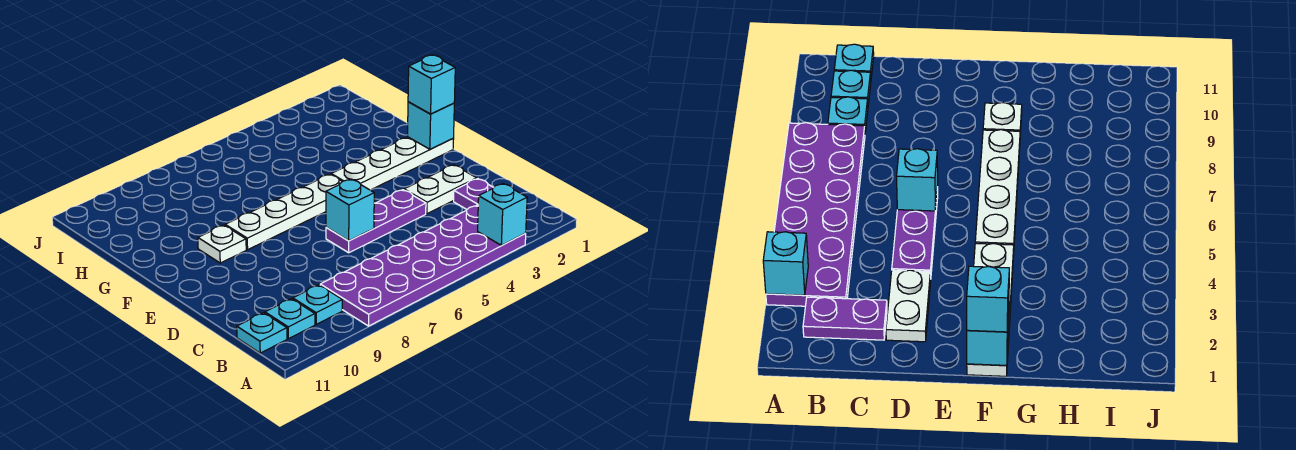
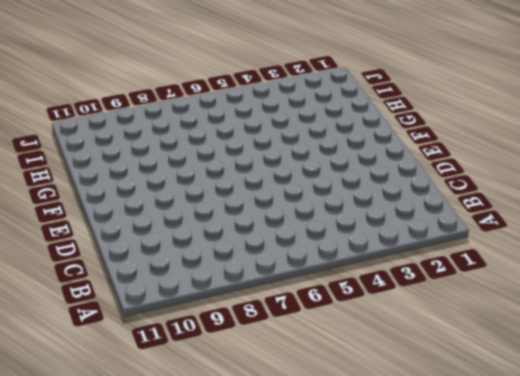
none -> purple 2x6 plate [320,205,526,326]
none -> purple 1x2 plate [454,179,493,209]
none -> cyan 1x1 plate [293,285,342,324]

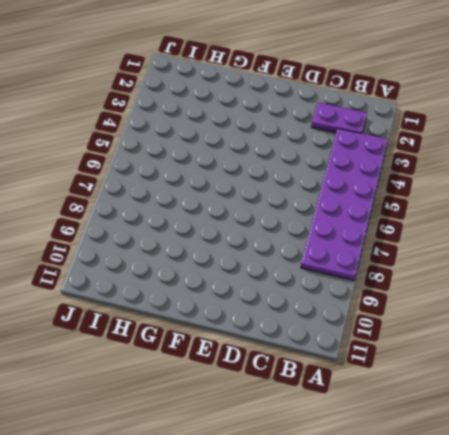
none -> cyan 1x1 plate [293,285,342,324]
none -> cyan 1x1 plate [265,299,315,339]
none -> cyan 1x1 plate [237,313,287,353]

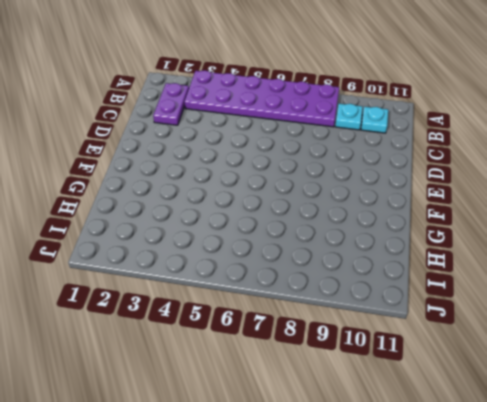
none -> cyan 1x1 plate [237,313,287,353]
none -> white 1x2 plate [404,165,477,214]
none -> purple 1x3 plate [326,190,426,253]

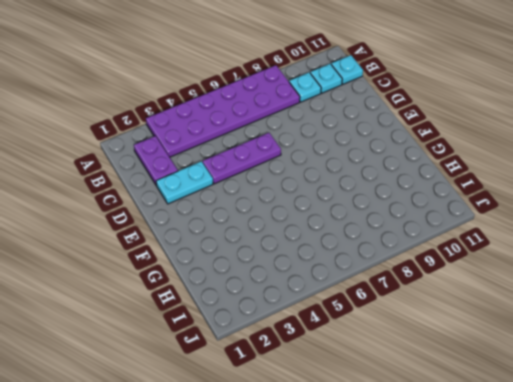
cyan 1x2 plate [156,161,213,204] -> white 1x2 plate [404,165,477,214]
none -> white 1x4 plate [331,137,454,190]
none -> white 1x4 plate [225,174,342,250]
none -> white 1x1 plate [198,225,246,263]

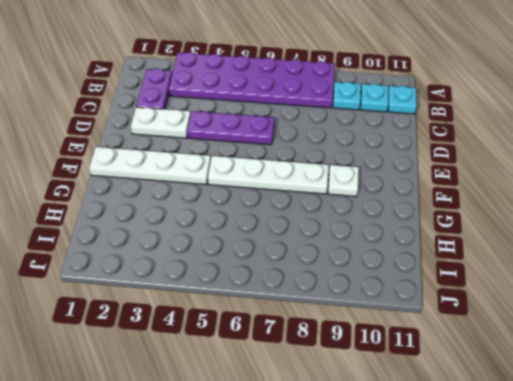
none -> cyan 1x1 brick [478,184,527,245]
none -> cyan 1x1 brick [326,179,374,241]
none -> cyan 1x1 brick [408,102,454,149]

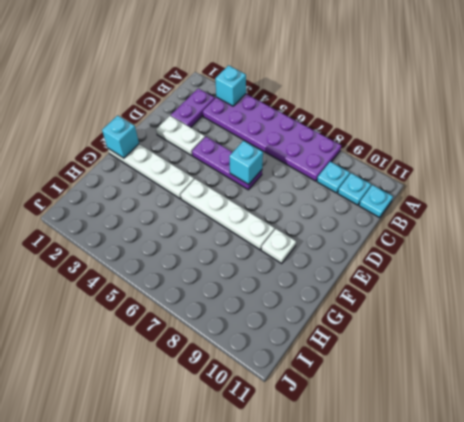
none -> cyan 1x1 brick [408,55,455,114]

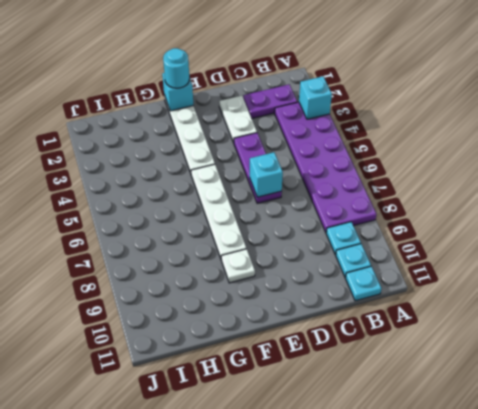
cyan 1x1 round brick [163,48,189,88] -> cyan 1x1 brick [408,55,455,114]

